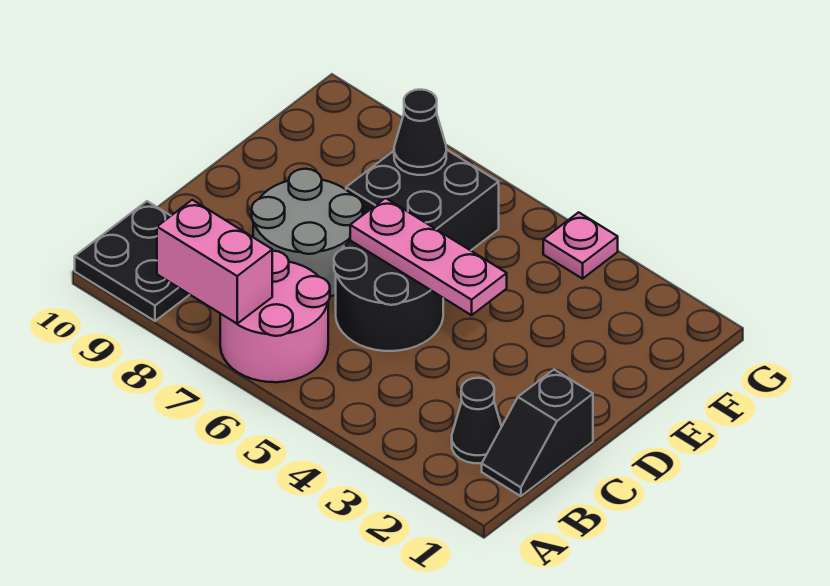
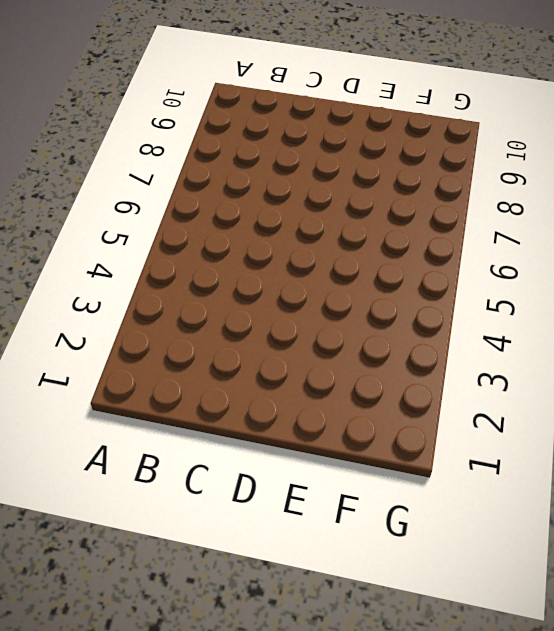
none -> pink 2x2 round brick [220,251,330,382]
none -> black 2x2 plate [75,201,190,321]

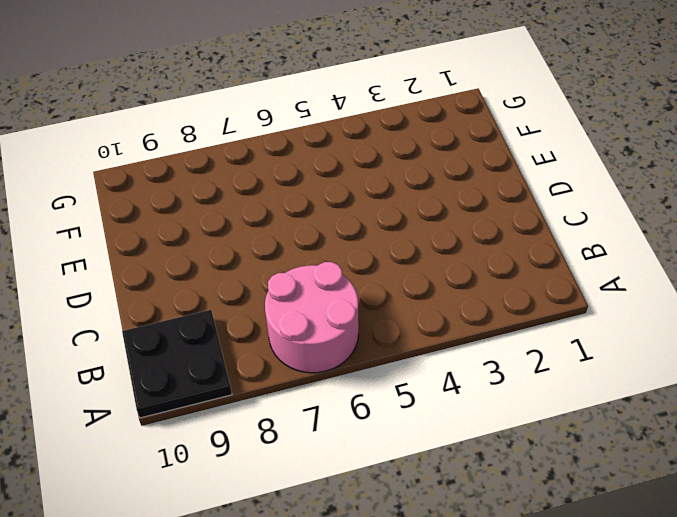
none -> black 1x2 slope [482,370,593,496]
none -> black 1x1 cone [452,378,502,463]

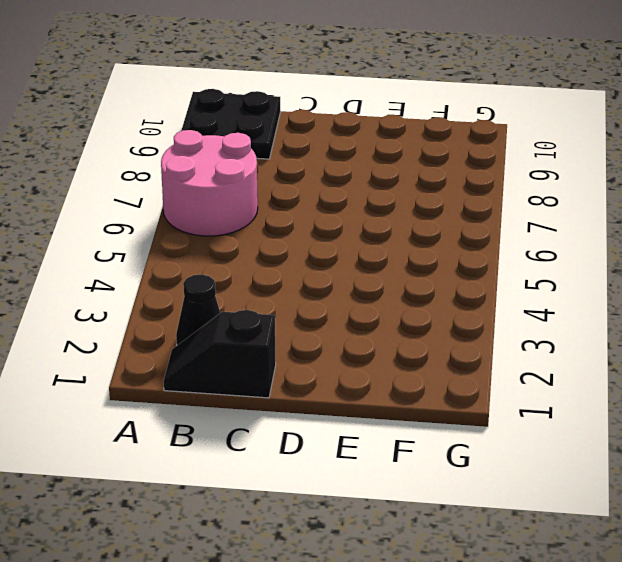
none -> black 2x2 round brick [334,241,443,351]
none -> grey 2x2 round brick [252,169,363,297]

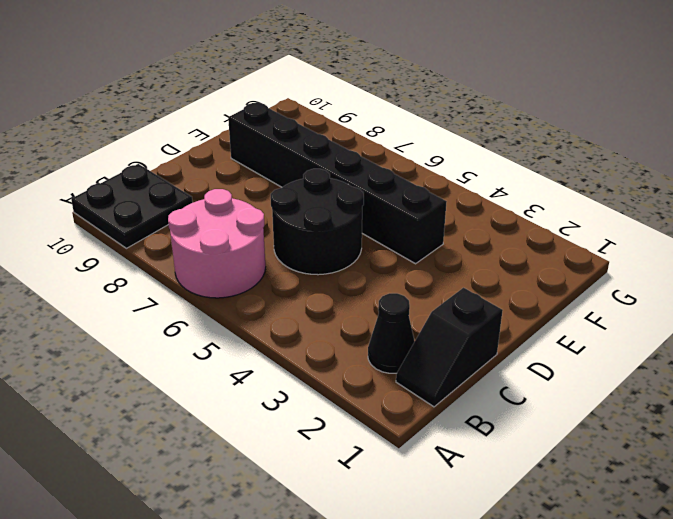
black 1x6 brick [228,102,447,264] -> black 2x2 brick [346,149,499,251]
none -> grey 2x2 round brick [252,169,363,297]
none -> pink 1x1 plate [543,212,618,279]

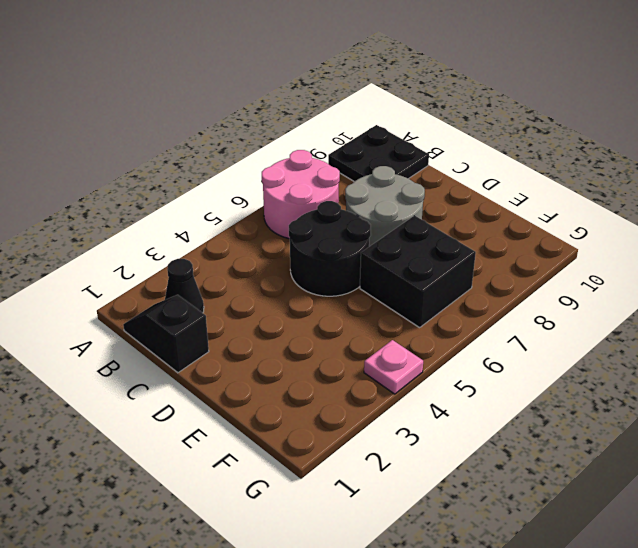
none -> pink 1x2 brick [157,200,272,324]
none -> pink 1x3 plate [350,198,507,315]

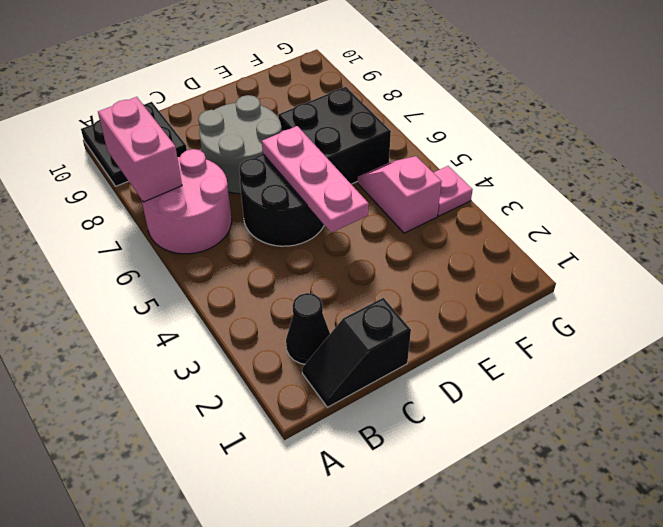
pink 1x2 slope [357,156,442,233] -> none
none -> black 1x1 cone [394,90,446,175]

